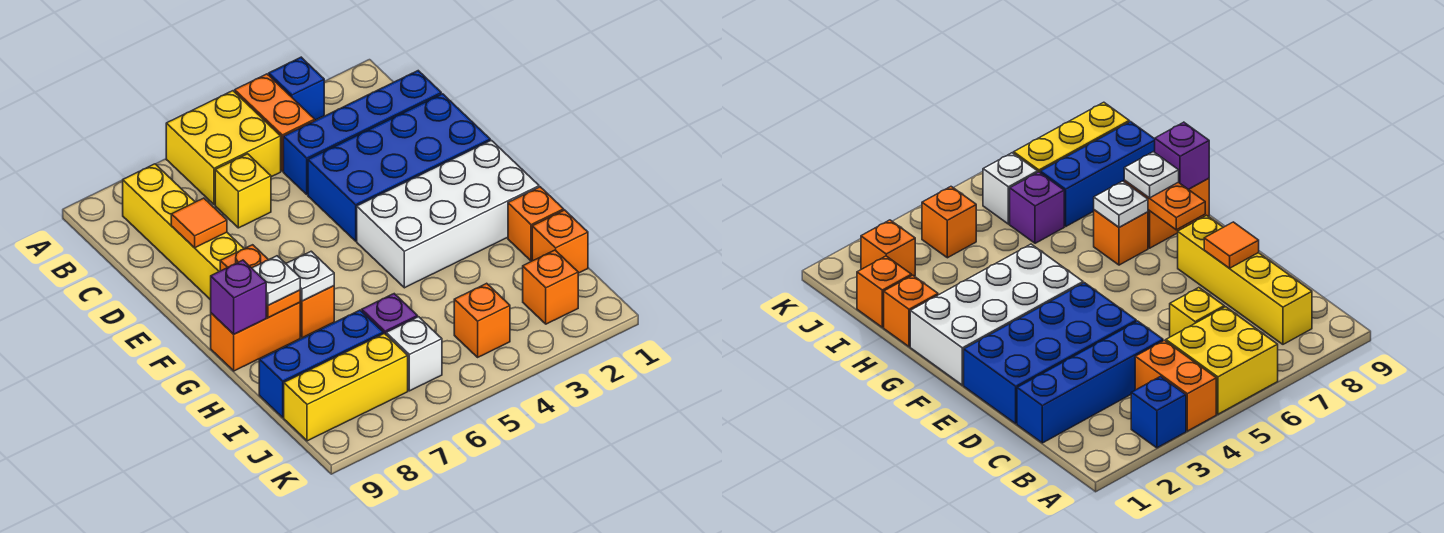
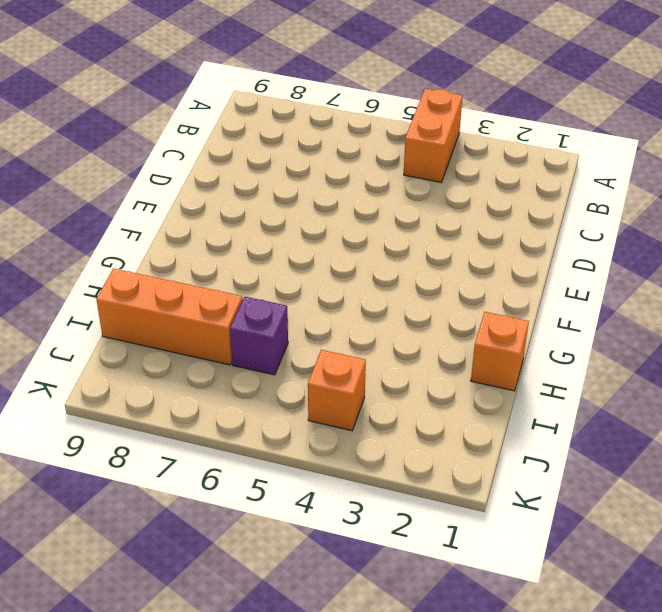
orange 1x3 brick [96,269,243,365] -> blue 1x3 brick [259,310,383,417]
none -> blue 1x1 brick [269,57,324,120]
none -> yellow 2x2 brick [166,91,281,205]
none -> yellow 1x4 brick [123,164,244,300]

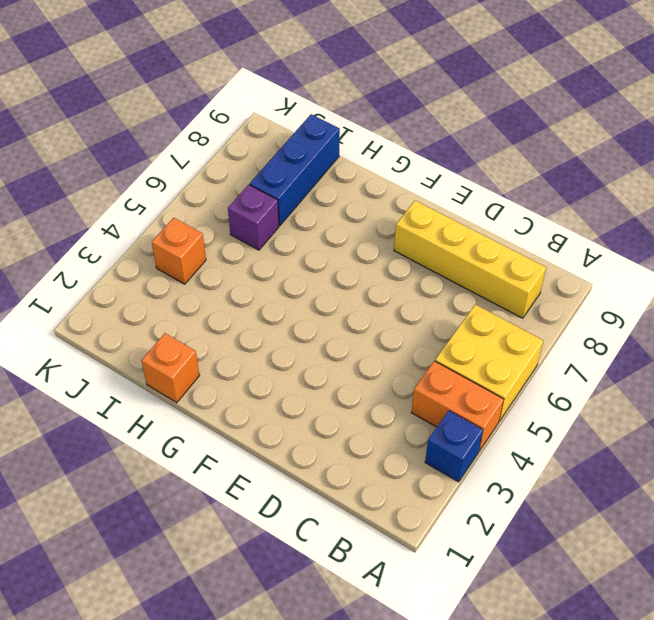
none -> blue 1x4 brick [283,71,441,194]
none -> yellow 1x1 brick [215,154,271,228]
none -> blue 2x4 brick [308,94,490,241]

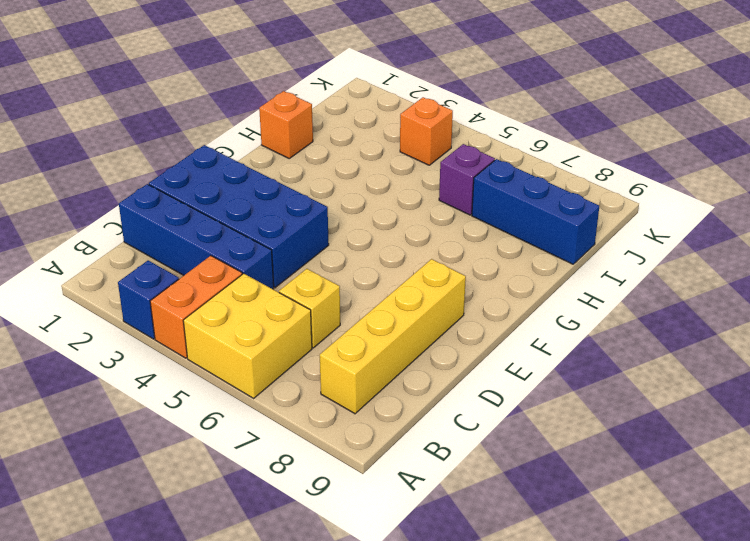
none -> white 2x4 brick [357,140,539,288]
none -> orange 1x1 brick [300,286,334,338]
none -> orange 1x2 brick [211,303,300,371]

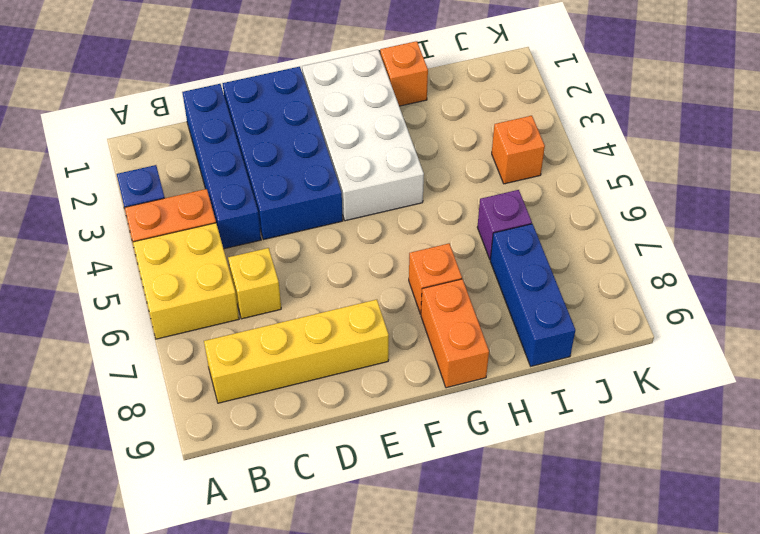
none -> orange 1x1 brick [532,210,588,273]
none -> orange 1x1 brick [523,250,578,324]
none -> white 1x1 brick [386,317,442,391]

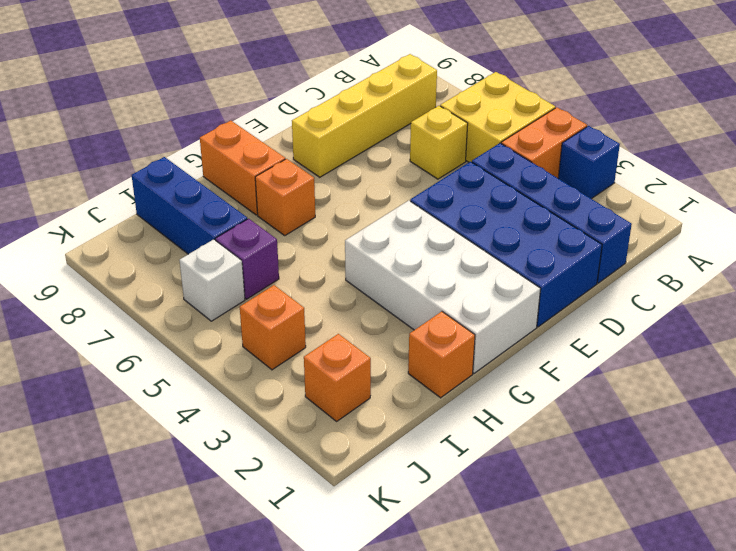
none -> orange 1x1 brick [532,210,588,273]
none -> yellow 1x3 brick [284,333,408,441]
none -> orange 1x1 tile [171,198,227,248]

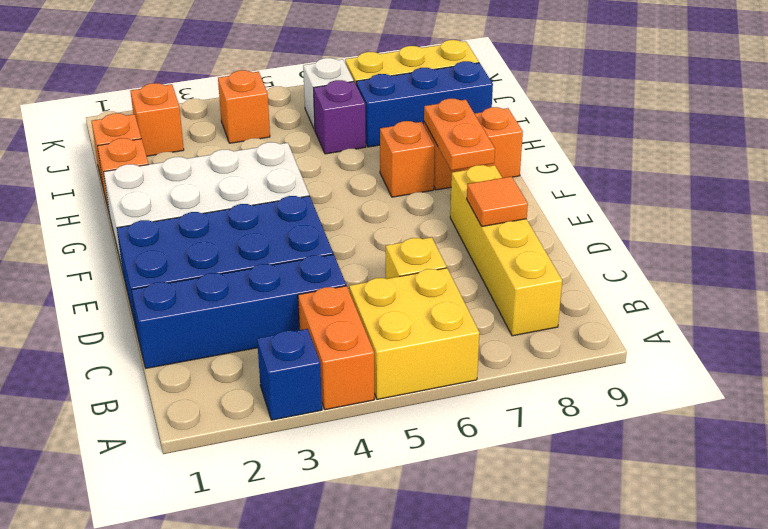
none -> white 1x1 plate [286,251,334,301]
none -> purple 1x1 brick [211,260,266,334]
none -> white 1x1 plate [252,256,300,305]

